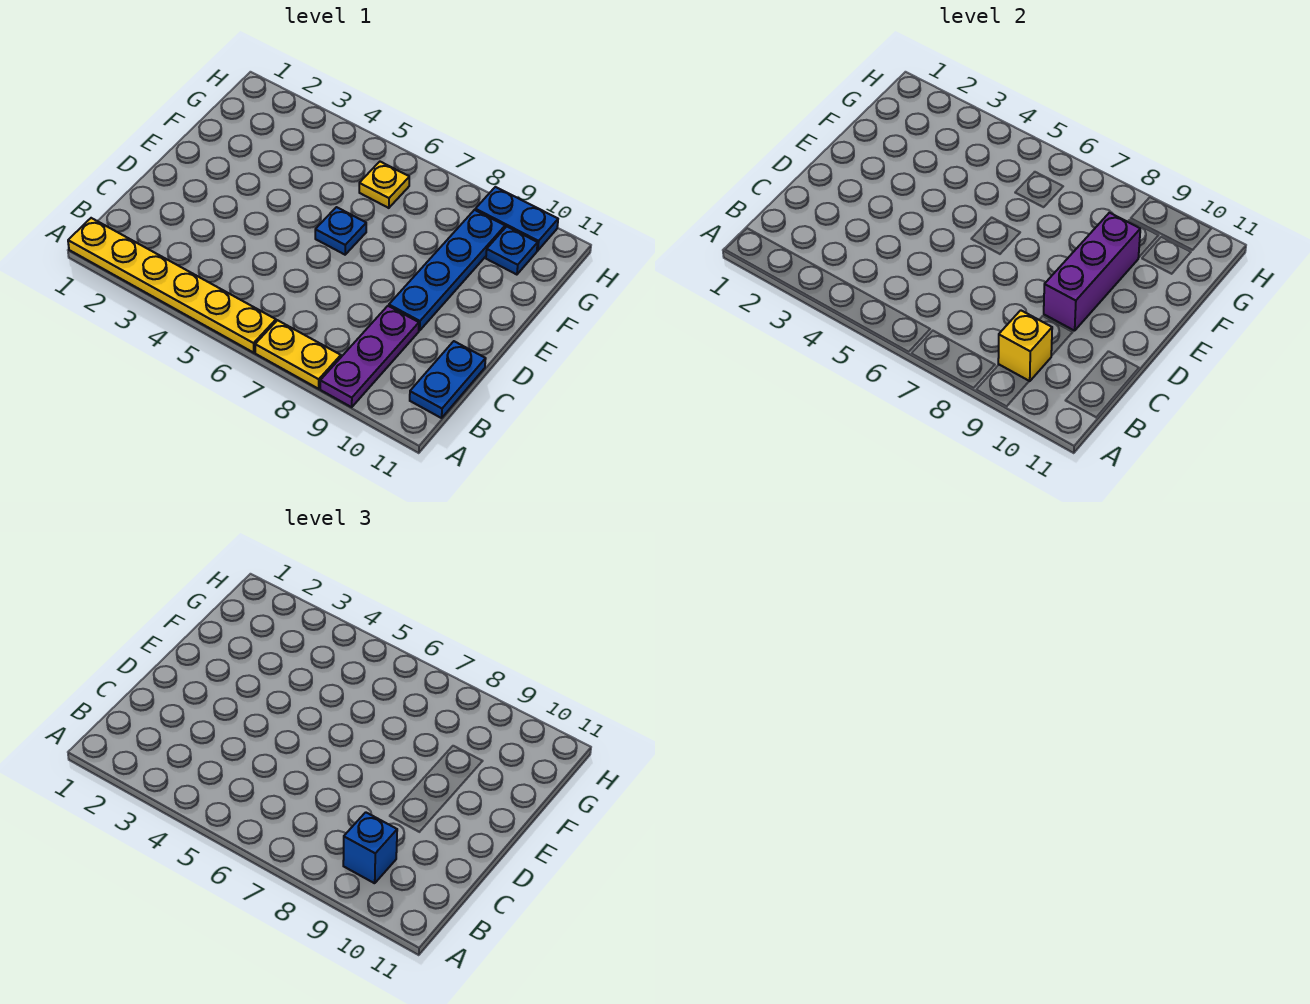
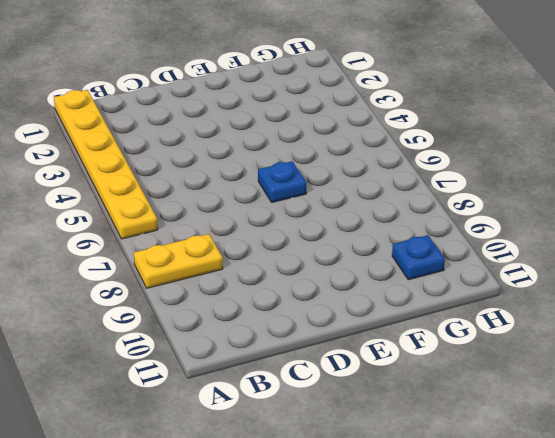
yellow 1x2 plate [134,234,223,288] -> yellow 1x2 plate turned to [255,320,341,389]
none -> purple 1x3 plate [320,306,419,407]
none -> blue 1x2 plate [410,341,486,418]
none -> blue 1x4 plate [389,210,505,331]

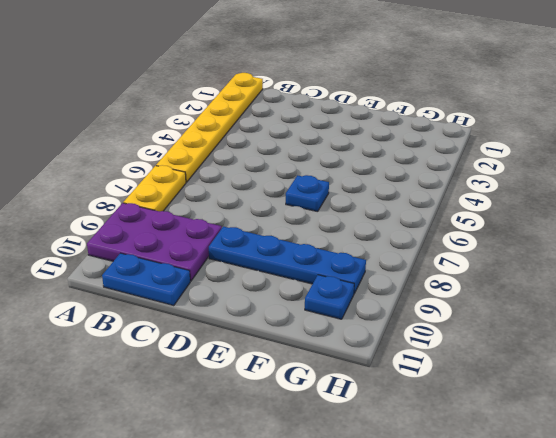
purple 2x3 plate [87,203,222,281] -> purple 1x3 plate [320,306,419,407]
none -> yellow 1x1 plate [359,162,409,208]
none -> blue 1x2 plate [475,187,558,251]
none -> yellow 1x1 brick [998,310,1052,381]

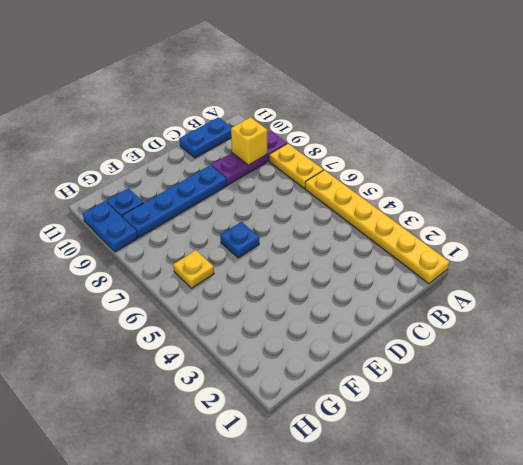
none -> purple 1x3 brick [1044,213,1140,331]
none -> blue 1x1 brick [343,812,397,883]

